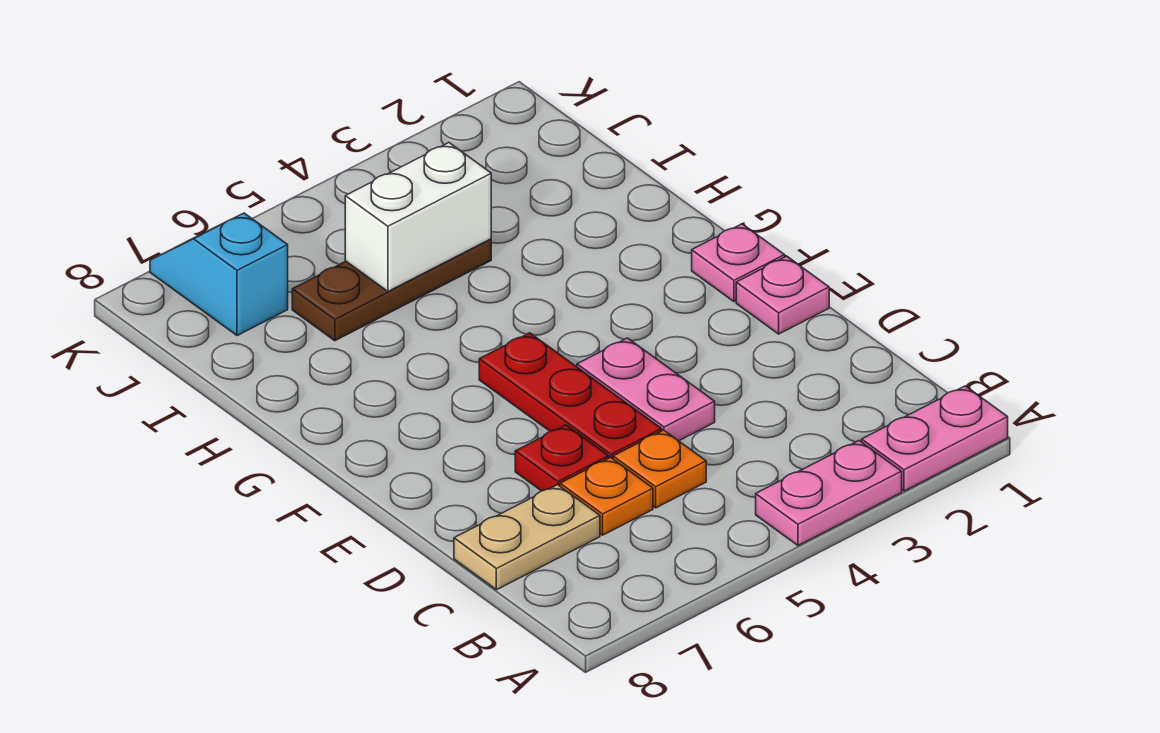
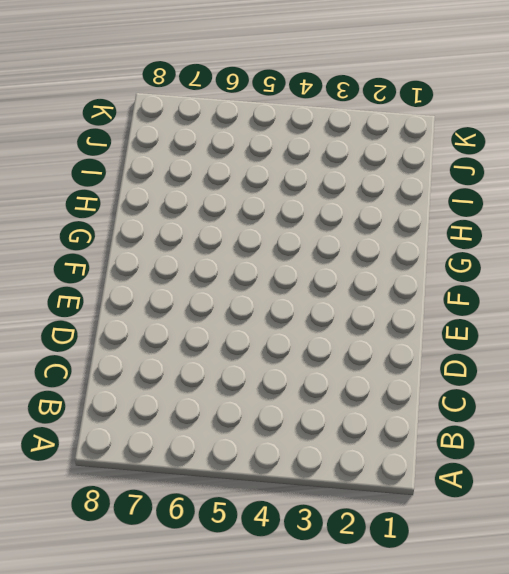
none -> pink 1x2 plate [862,386,1008,491]
none -> pink 1x2 plate [756,441,902,545]
none -> orange 1x1 plate [613,430,706,508]

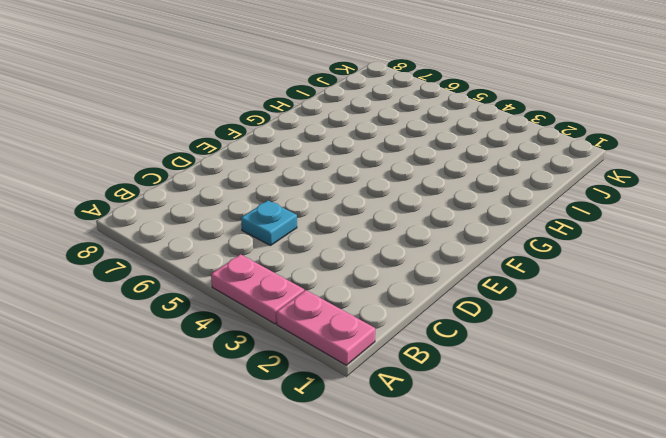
cyan 1x1 plate [241,201,297,246] -> orange 1x1 plate [613,430,706,508]
none -> orange 1x1 plate [560,457,653,535]
none -> tan 1x2 plate [454,485,600,590]
none -> pink 1x2 plate [577,338,715,441]

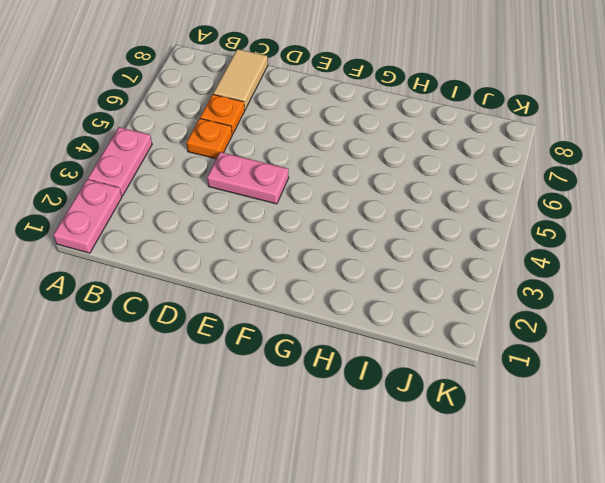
tan 1x2 tile [213,49,268,110] -> tan 1x2 plate [454,485,600,590]
none -> red 1x3 plate [479,333,662,459]
none -> red 1x1 plate [515,425,608,491]
none -> pink 1x1 plate [736,256,829,334]

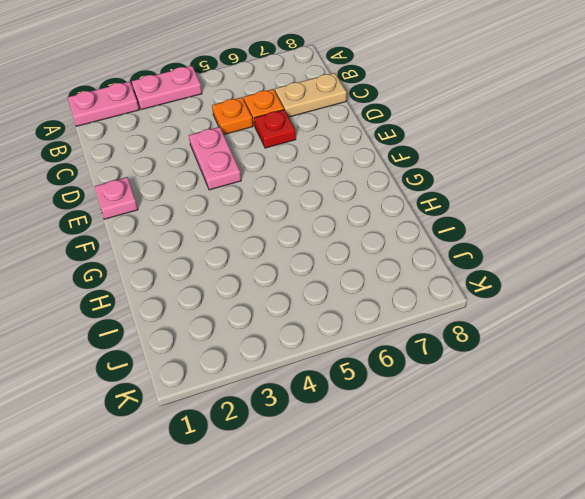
none -> red 1x3 plate [479,333,662,459]
none -> pink 1x1 plate [692,224,785,302]
none -> brown 1x3 plate [292,239,491,341]

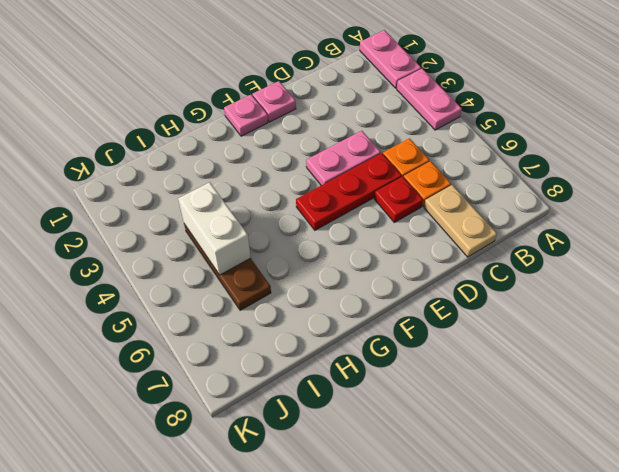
none -> cyan 1x2 slope [150,213,288,336]

